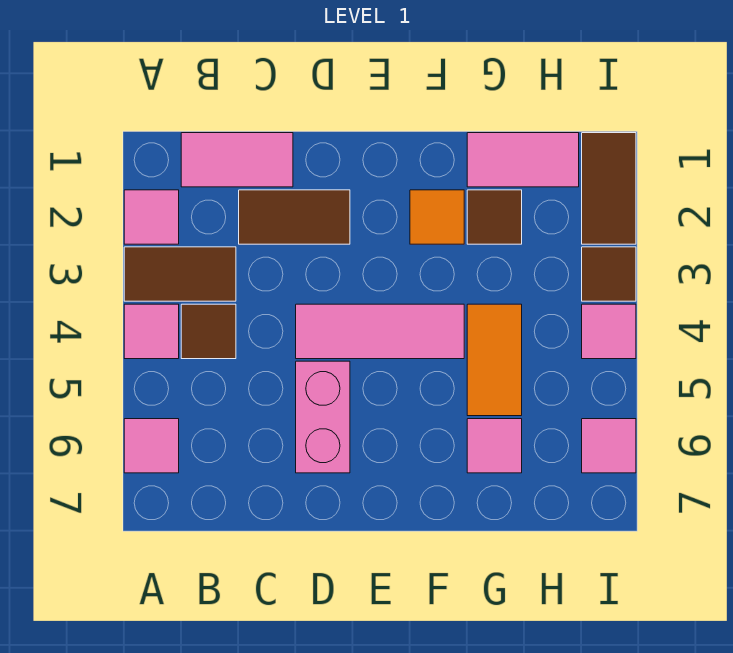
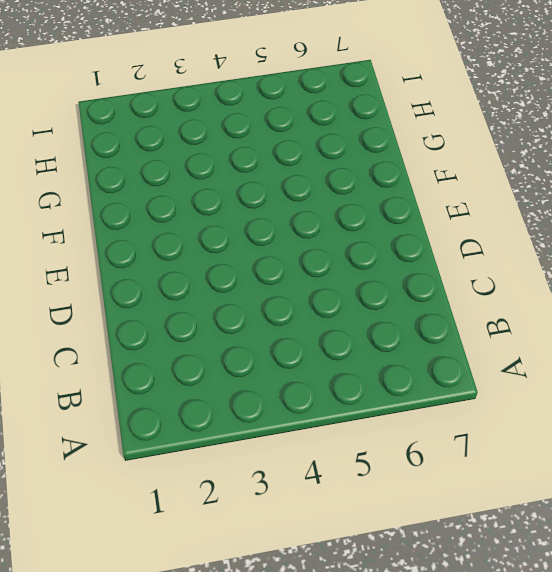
none -> pink 1x1 tile [124,190,179,244]
none -> brown 1x2 tile [124,247,236,301]
none -> pink 1x1 tile [124,304,179,359]

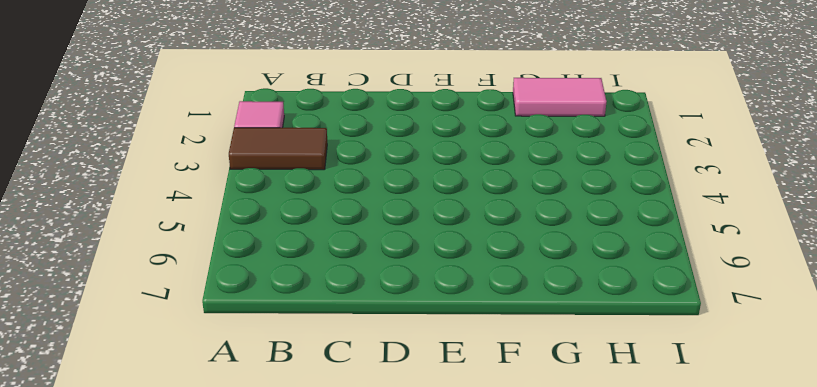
none -> pink 1x1 tile [124,304,179,359]
none -> pink 1x1 tile [124,419,179,473]
none -> pink 1x2 tile [181,133,293,187]

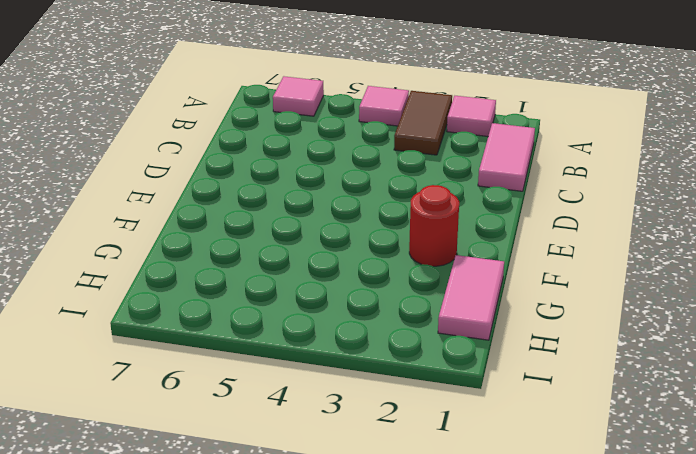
red 1x1 round brick [409,185,459,266] -> orange 1x1 tile [410,190,464,244]
none -> brown 1x1 tile [181,304,236,359]
none -> brown 1x2 tile [239,190,350,244]
none -> pink 1x3 tile [296,304,464,359]

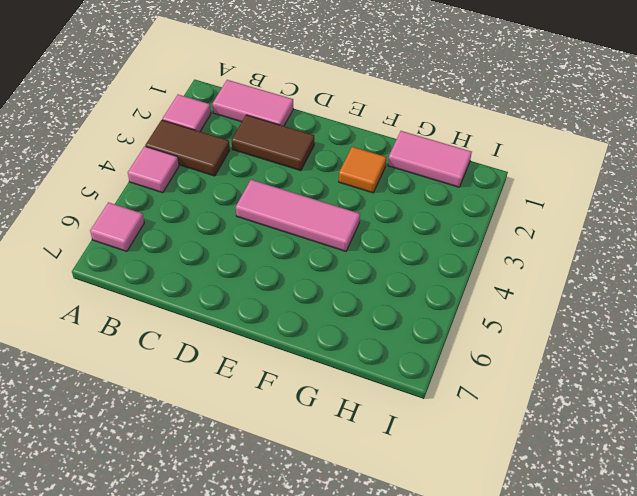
none -> brown 1x1 tile [181,304,236,359]
none -> pink 1x2 brick [296,361,350,473]
none -> brown 1x1 tile [467,190,522,244]

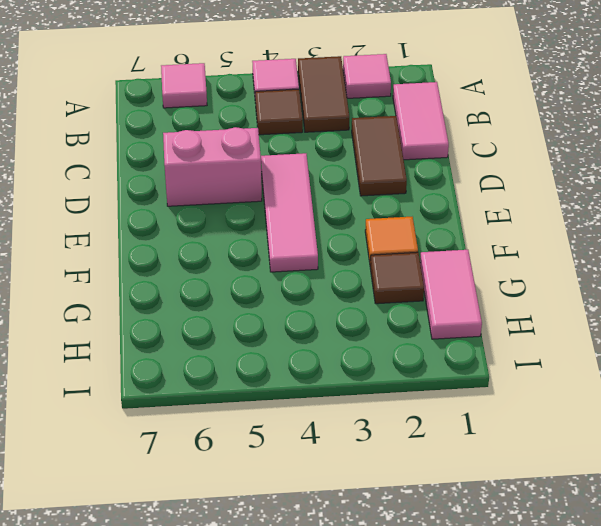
none -> orange 1x2 tile [467,304,522,416]
none -> pink 1x1 tile [467,419,522,473]
none -> brown 1x2 tile [582,133,636,244]

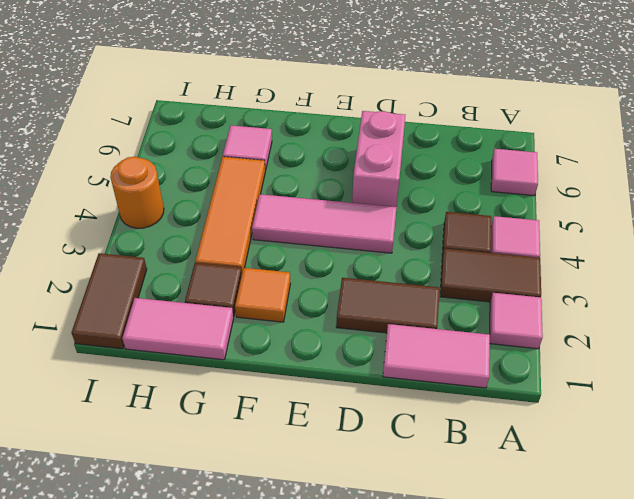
orange 1x3 tile [195,157,265,272] -> orange 1x2 tile [467,304,522,416]
orange 1x1 round brick [110,157,164,228] -> pink 1x1 tile [582,304,636,359]
none -> brown 1x1 tile [582,247,636,301]
none -> pink 1x1 tile [582,419,636,473]

